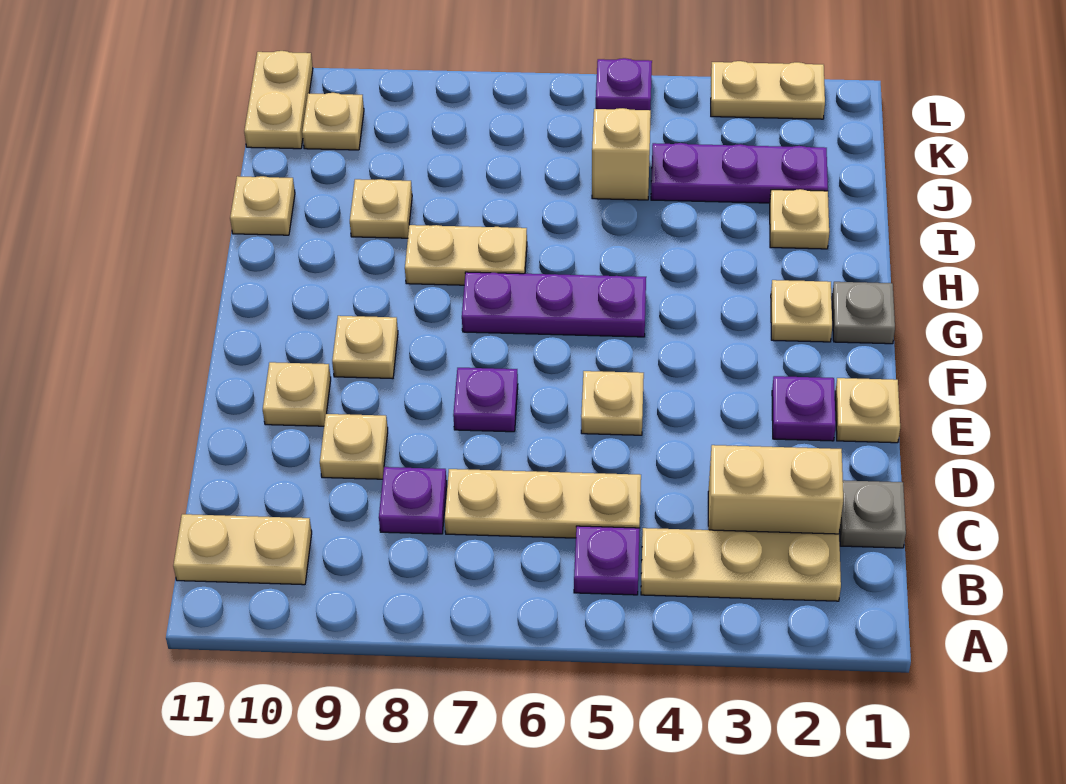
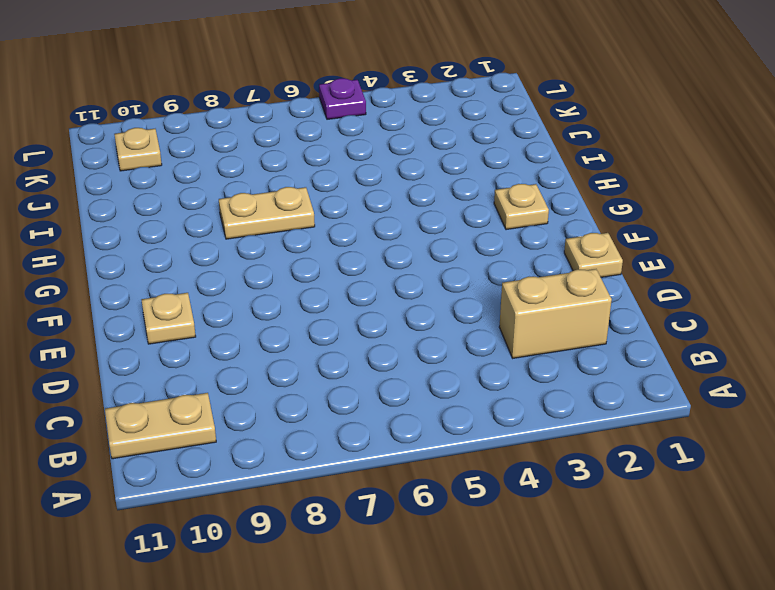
none -> tan 1x3 plate [641,528,841,601]
none -> purple 1x1 plate [574,526,640,595]
none -> grey 1x1 plate [840,480,906,548]

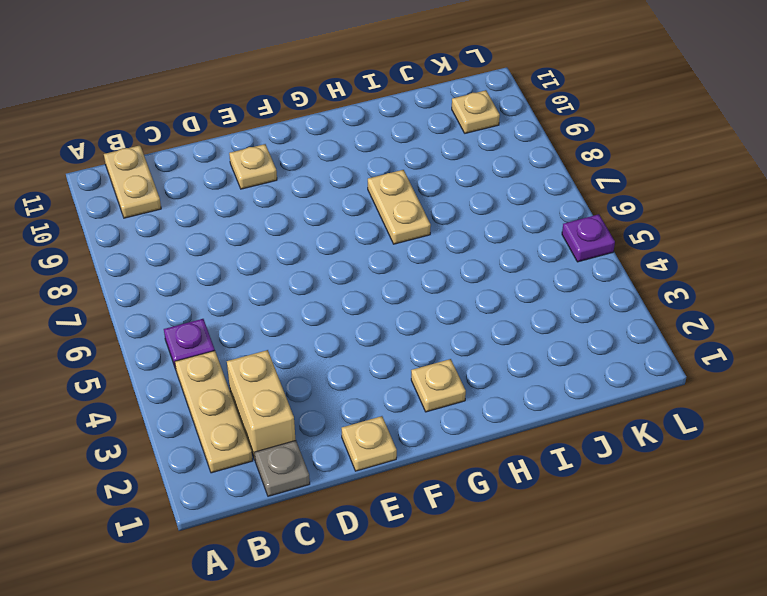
none -> tan 1x3 plate [445,469,641,538]
none -> purple 1x1 plate [379,467,447,534]
none -> tan 1x1 plate [320,414,388,479]

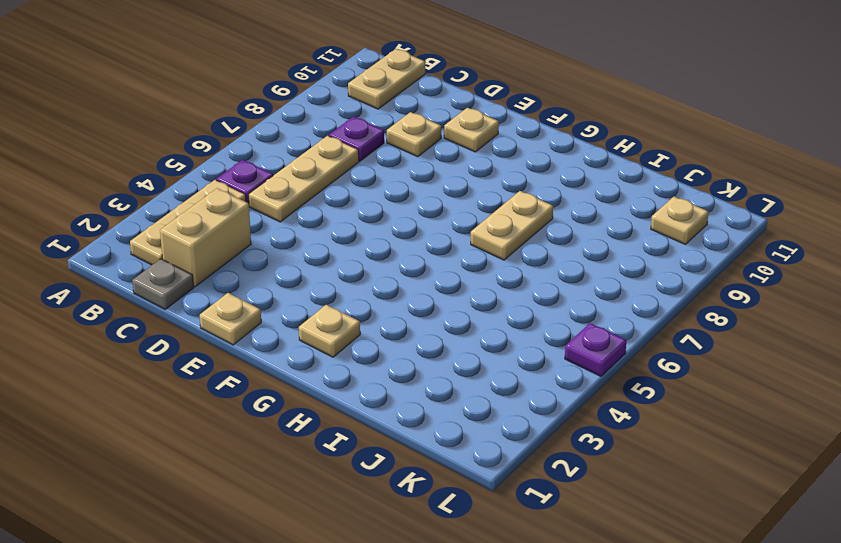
none -> purple 1x1 plate [772,376,836,441]
none -> tan 1x1 plate [581,371,644,435]
none -> purple 1x1 plate [453,368,518,432]

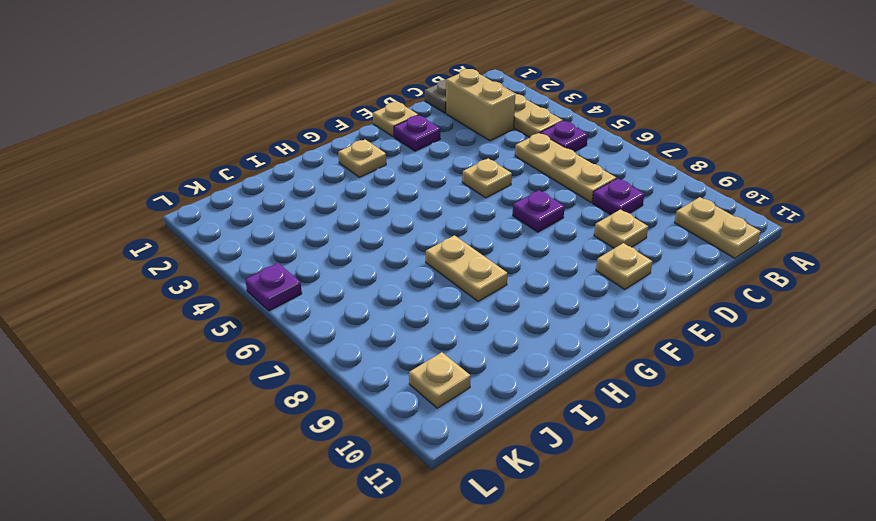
none -> tan 1x1 plate [332,316,398,379]
none -> grey 1x1 plate [832,282,895,344]
none -> purple 1x3 plate [462,272,646,337]

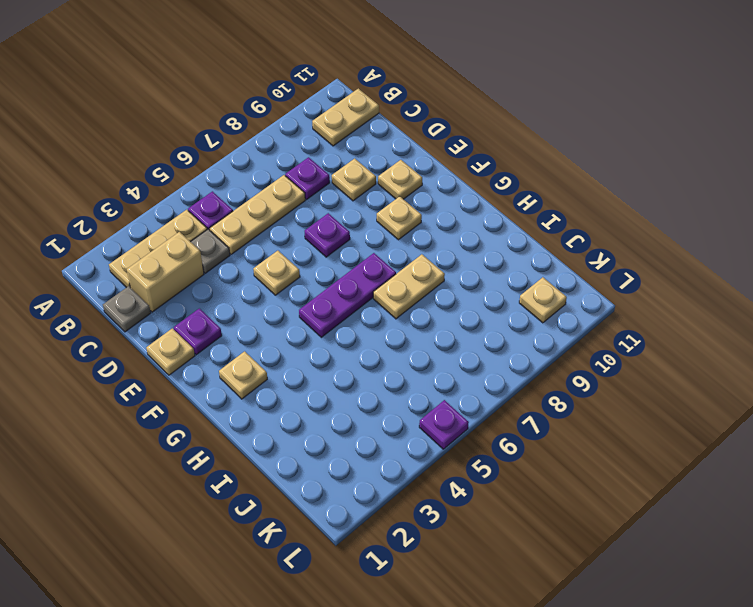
grey 1x1 plate [191,229,230,273] -> grey 1x1 plate moved to [832,282,895,344]
none -> tan 1x1 plate [770,189,829,249]
none -> tan 1x1 plate [350,179,412,238]
none -> tan 1x1 plate [230,176,295,235]

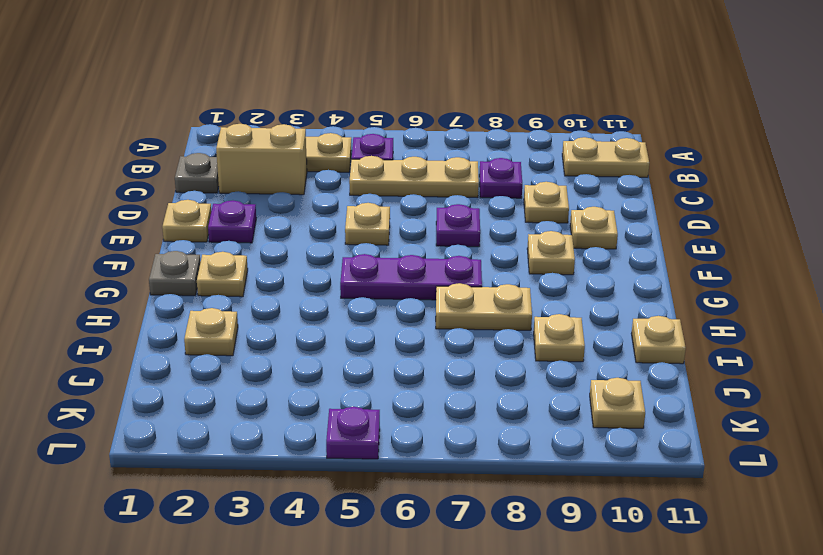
none -> purple 1x3 plate [651,143,828,203]
none -> tan 1x1 brick [592,108,651,200]
none -> tan 1x2 plate [244,51,313,149]

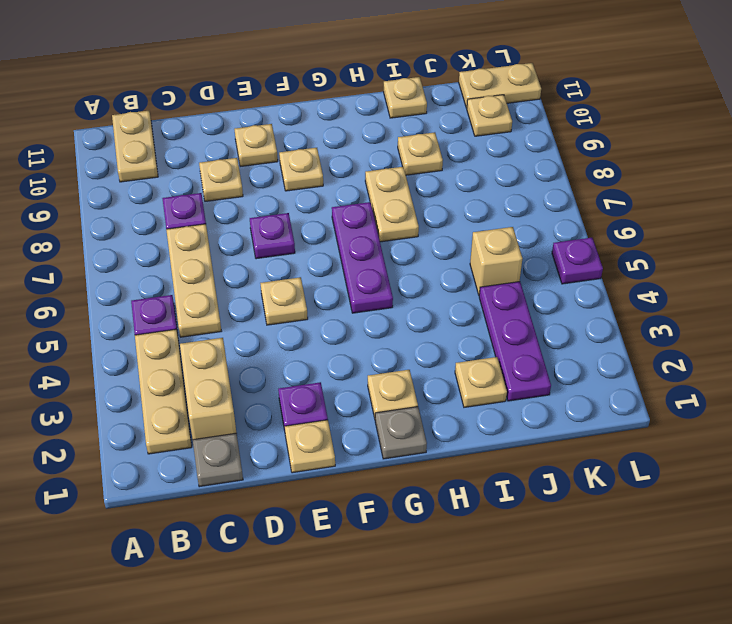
none -> tan 1x2 plate [711,61,825,119]

